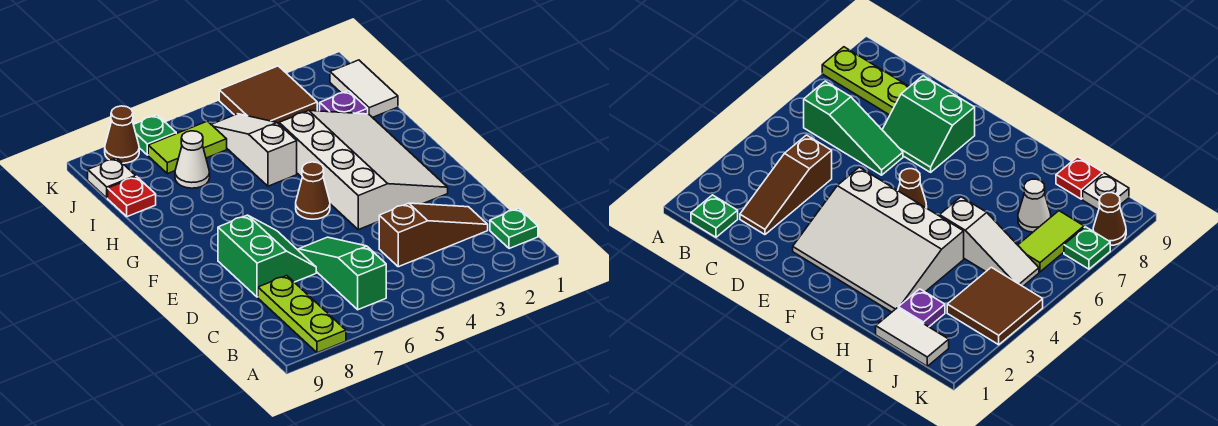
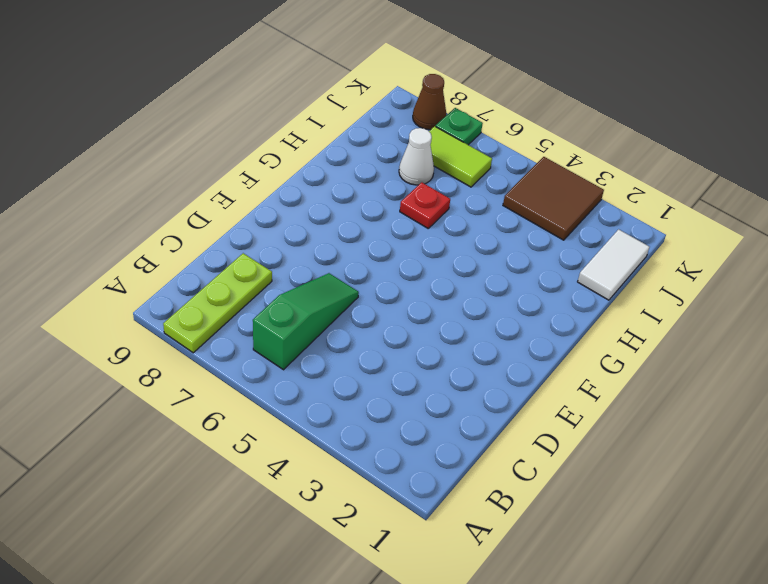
red 1x1 plate [400,182,450,228] -> red 1x1 plate moved to [108,177,156,217]
none -> green 1x1 plate [490,208,538,249]
none -> brown 1x3 slope [379,203,488,267]
none -> green 2x2 slope [218,215,316,297]

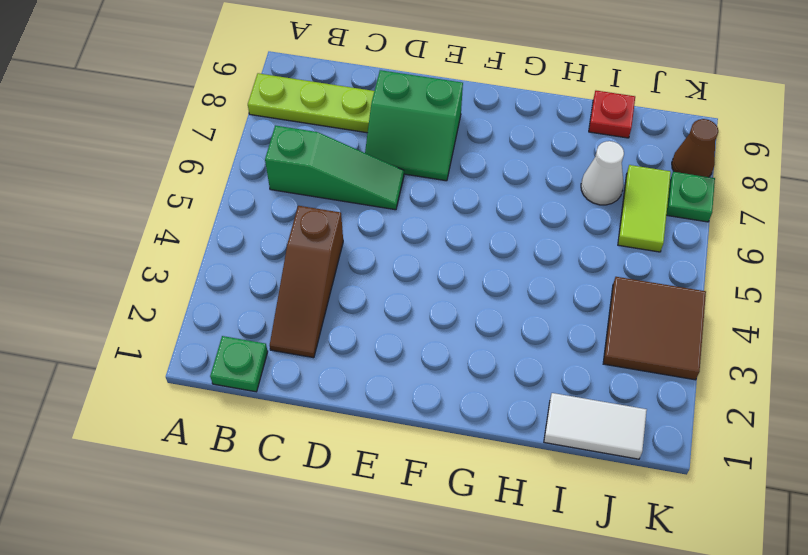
none -> white 3x4 slope [279,111,448,230]
none -> brown 1x1 cone [296,162,330,219]
none -> white 1x3 slope [211,114,297,186]

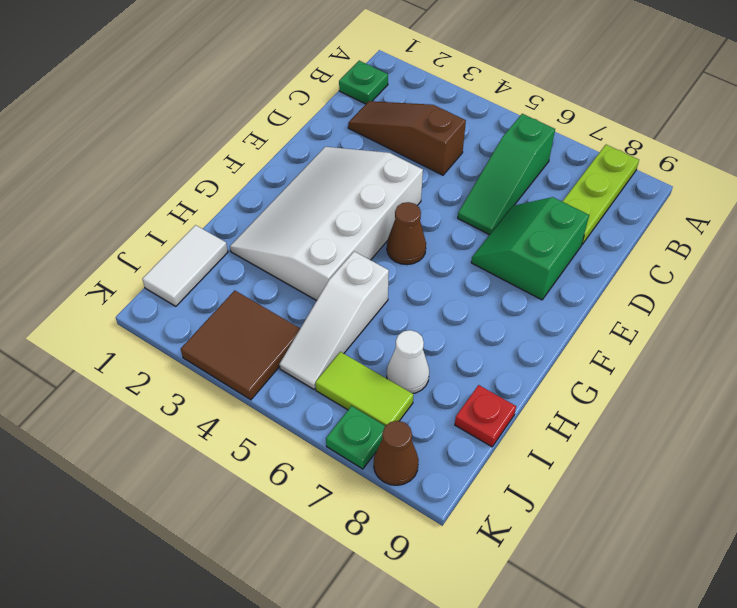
none -> purple 1x1 plate [320,91,368,114]
none -> white 1x1 plate [88,158,136,198]

